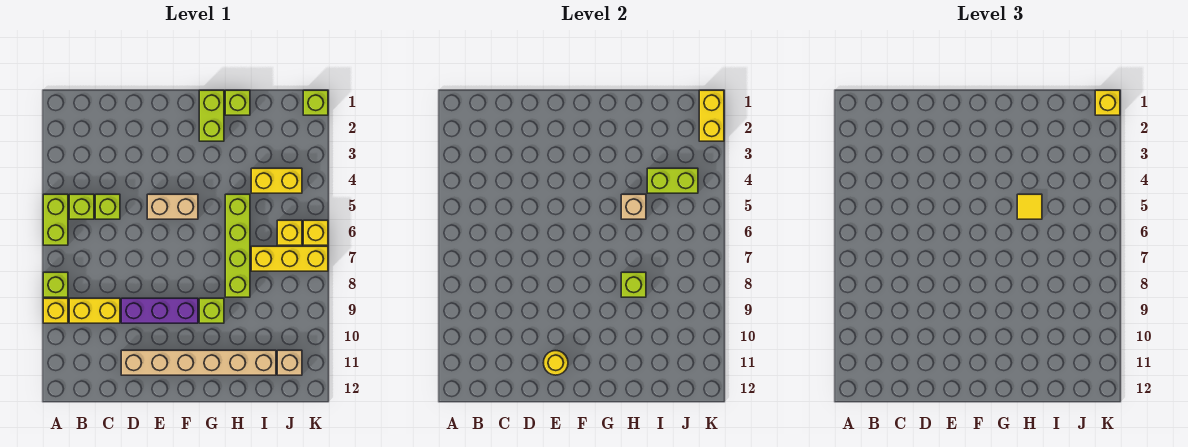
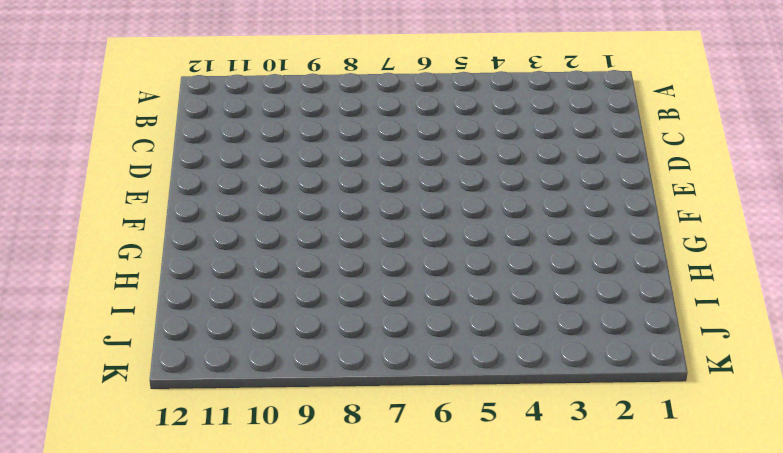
none -> lime 1x2 brick [43,194,68,245]
none -> lime 1x1 brick [43,272,68,297]
none -> yellow 1x1 brick [43,298,68,323]

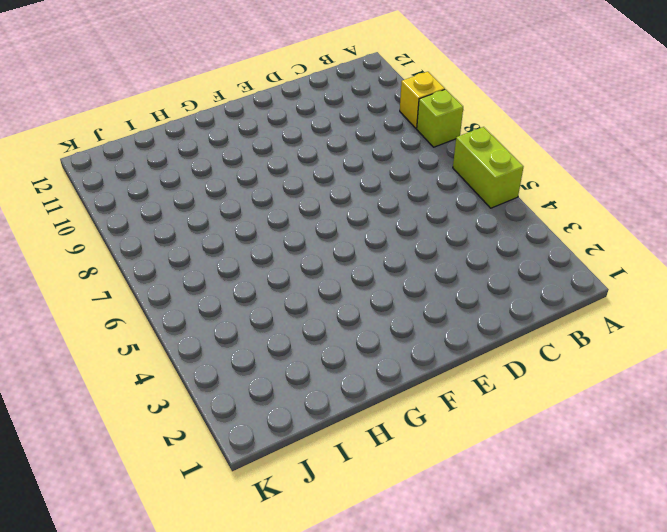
none -> lime 1x1 brick [69,194,94,219]
none -> yellow 1x2 brick [69,298,120,323]
none -> lime 1x1 brick [95,194,120,219]

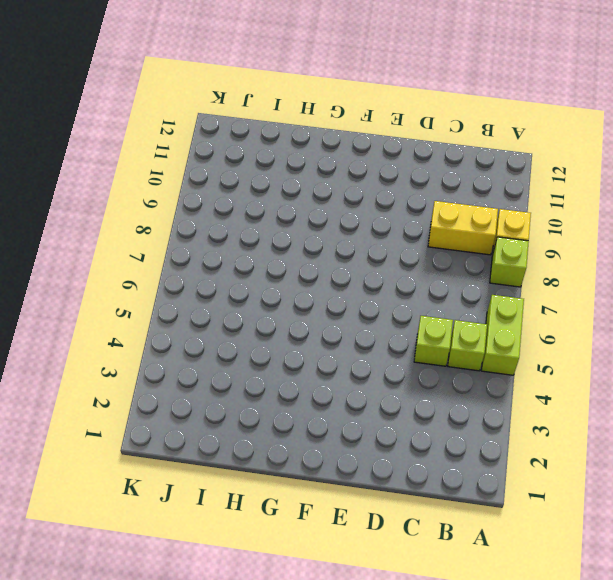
none -> purple 1x3 brick [121,298,198,323]
none -> tan 1x6 brick [121,350,276,375]
none -> tan 1x2 brick [147,194,198,219]

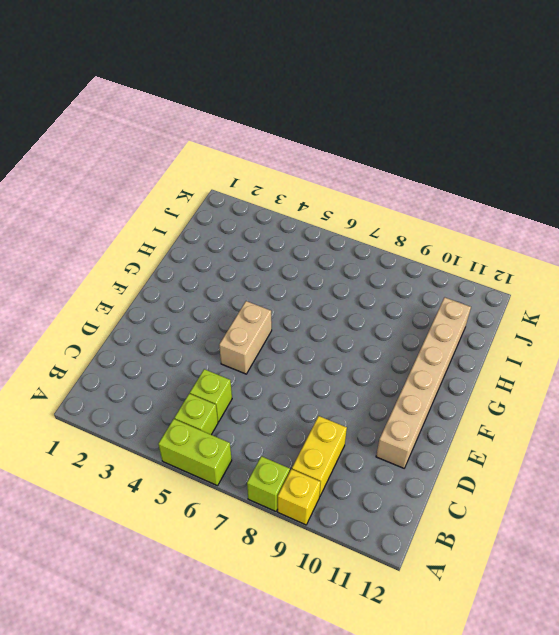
none -> purple 1x3 brick [121,298,198,323]
none -> lime 1x2 brick [199,90,224,141]
none -> lime 1x1 brick [199,298,224,323]

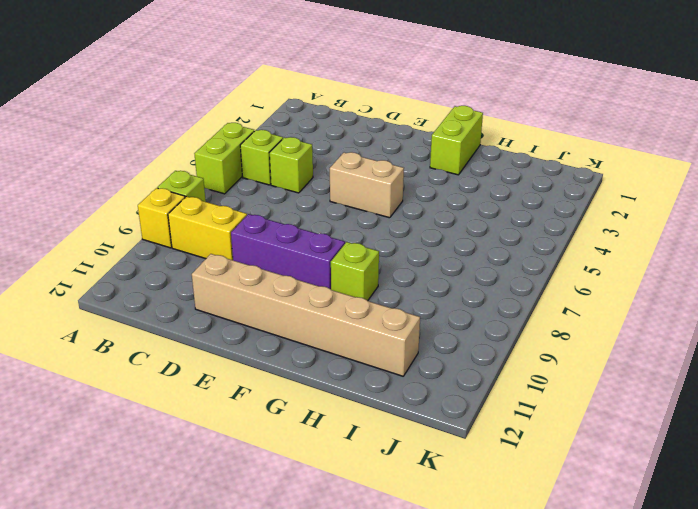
none -> lime 1x1 brick [225,90,250,115]
none -> lime 1x4 brick [225,194,250,297]
none -> yellow 1x2 brick [251,168,302,193]

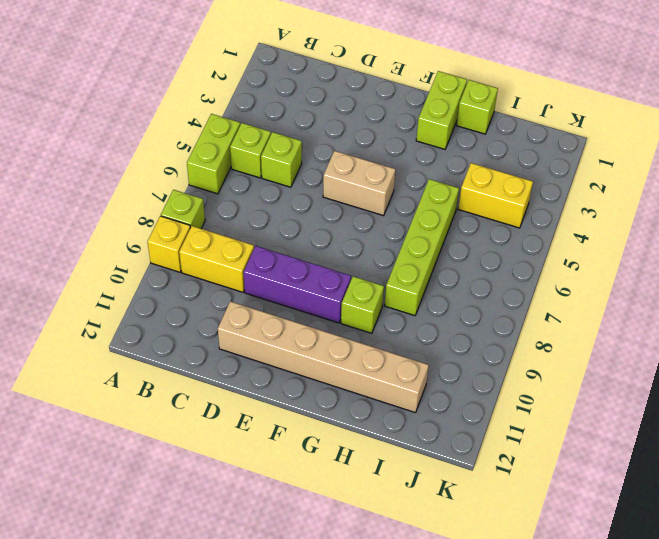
none -> yellow 1x3 brick [251,246,328,271]
none -> yellow 1x1 brick [277,220,302,245]
none -> tan 1x1 brick [277,350,302,375]

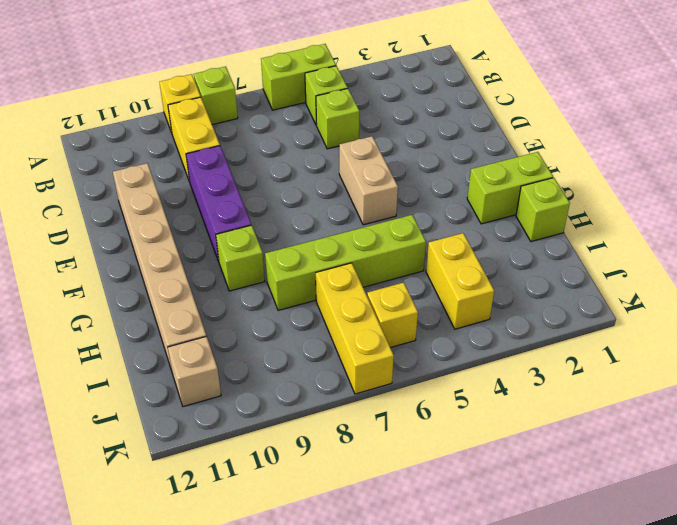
none -> lime 1x1 brick [303,90,328,115]
none -> yellow 1x1 brick [303,220,328,245]
none -> yellow 1x1 round brick [543,351,568,375]

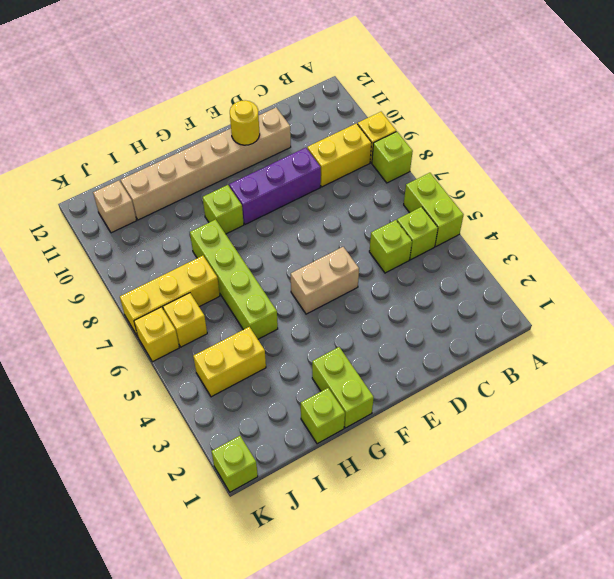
none -> tan 1x1 brick [621,194,646,219]
none -> lime 1x1 brick [621,272,646,297]
none -> lime 1x2 brick [647,168,698,193]

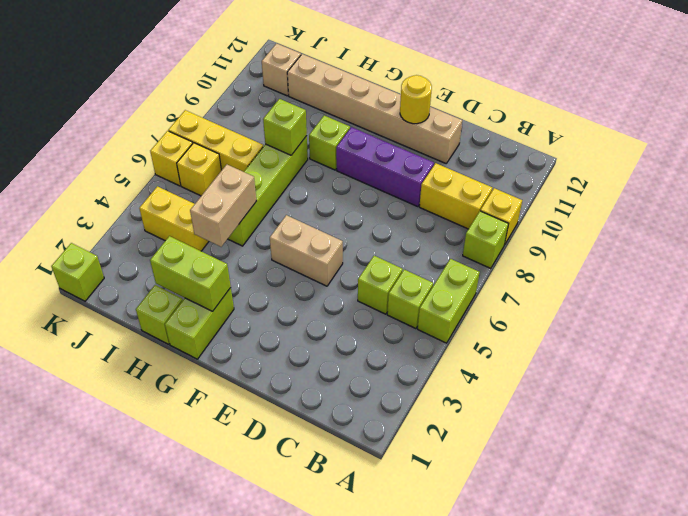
lime 1x2 brick [150,236,231,311] -> lime 1x2 brick moved to [647,168,698,193]
tan 1x2 brick [190,165,256,247] -> tan 1x1 brick [621,194,646,219]
none -> yellow 1x2 brick [699,90,724,141]
none -> yellow 1x1 tile [1017,194,1042,219]
none -> yellow 1x1 brick [1095,90,1120,115]

